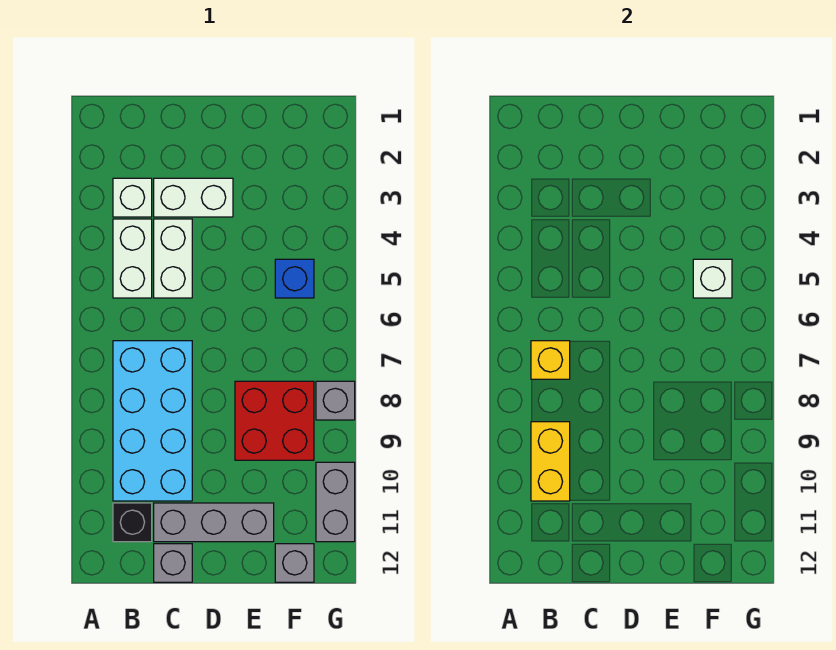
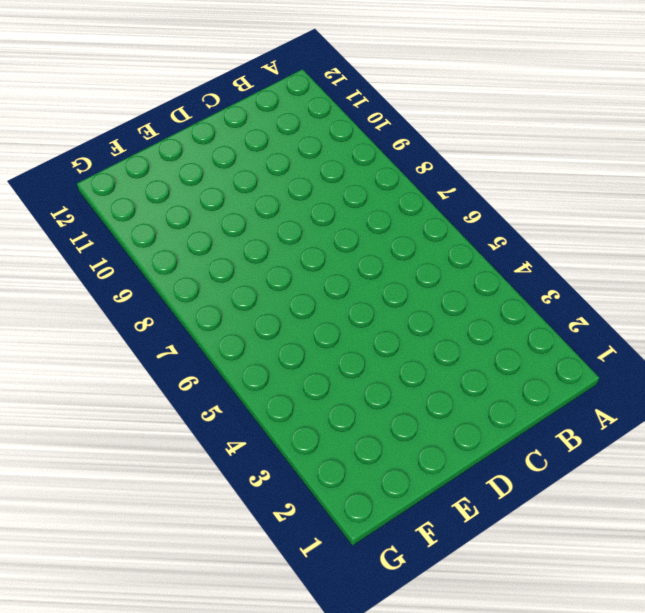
none -> white 1x1 brick [113,178,152,217]
none -> white 1x2 brick [113,219,152,298]
none -> cyan 2x4 brick [113,341,192,501]

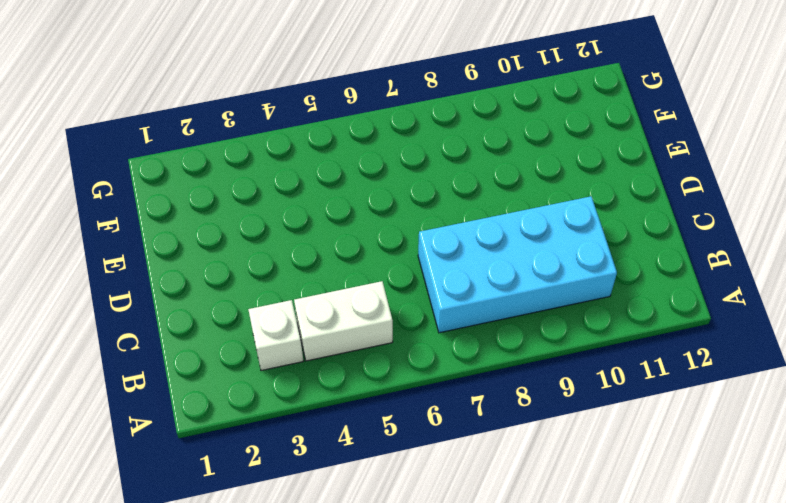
none -> black 1x1 brick [113,503,152,542]
none -> white 1x2 brick [154,178,233,217]
none -> white 1x2 brick [154,219,192,298]

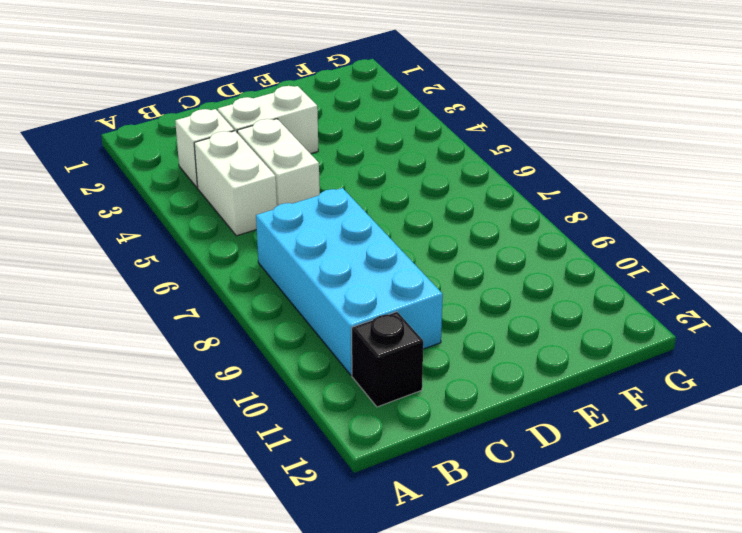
none -> grey 1x3 brick [154,503,274,542]
none -> grey 1x1 brick [154,544,192,582]
none -> red 2x2 brick [235,381,314,460]

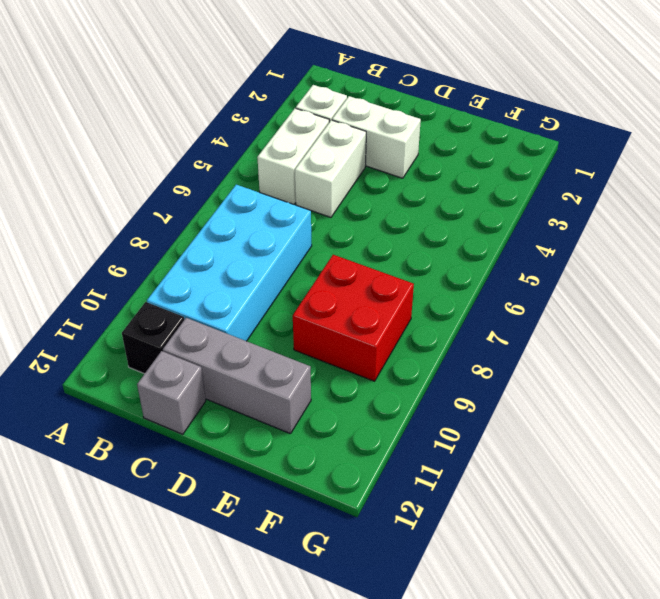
none -> blue 1x1 brick [275,259,314,298]
none -> grey 1x1 brick [275,544,314,582]
none -> grey 1x1 brick [316,381,355,420]

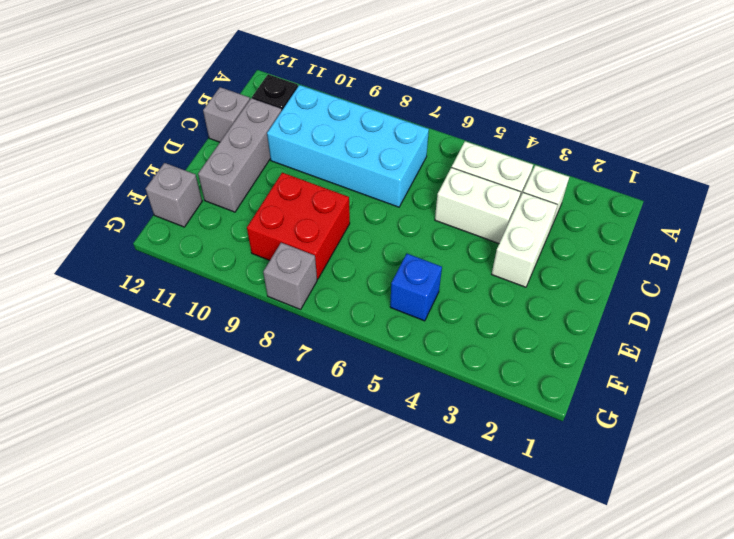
none -> grey 1x2 brick [316,462,355,542]
none -> yellow 1x1 brick [531,341,570,379]
none -> yellow 1x2 brick [531,422,570,501]

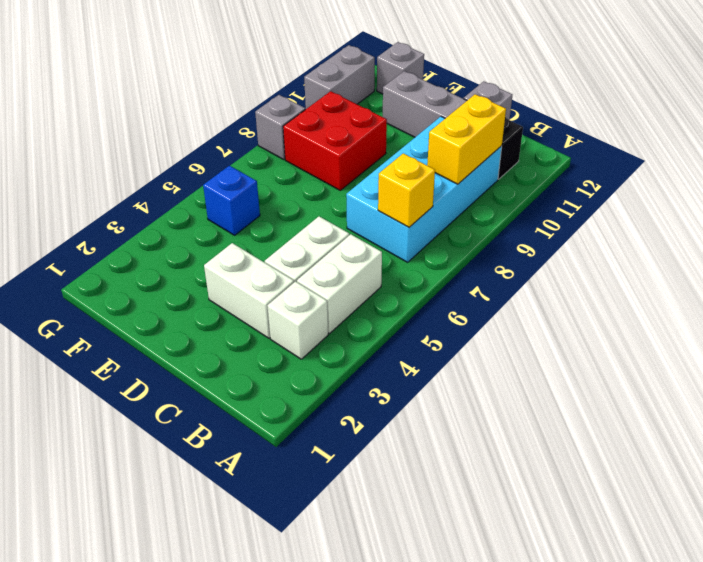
none -> white 1x1 brick [693,259,732,298]

